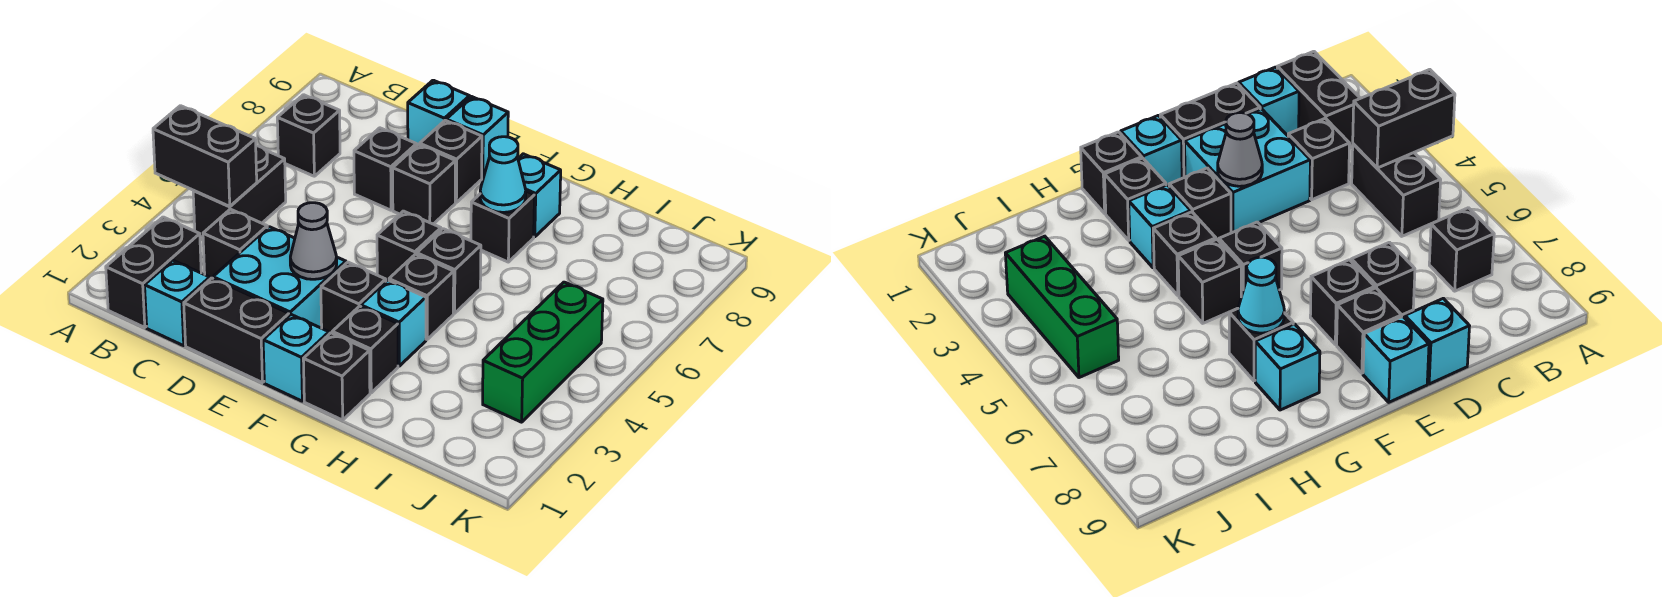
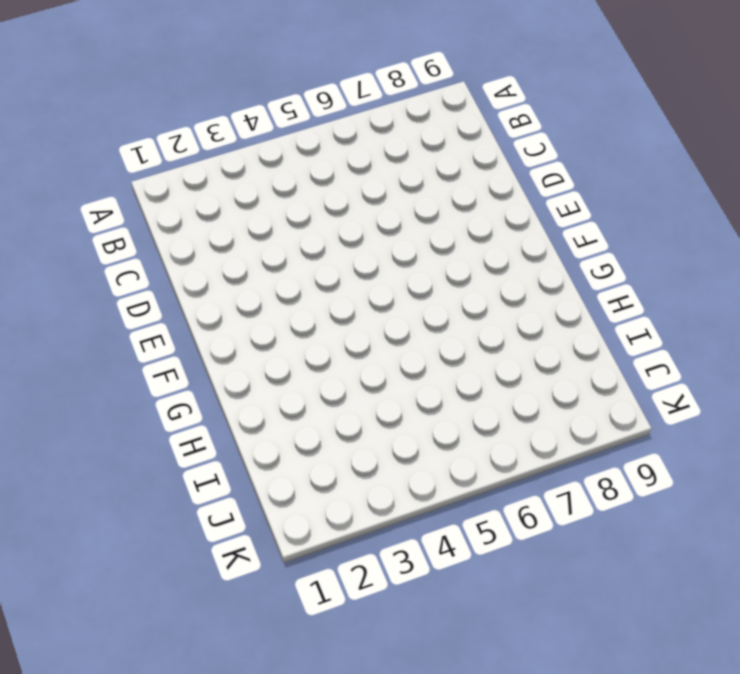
none -> black 1x2 brick [106,217,201,328]
none -> black 1x2 brick [193,146,286,238]
none -> black 1x1 brick [277,95,340,176]

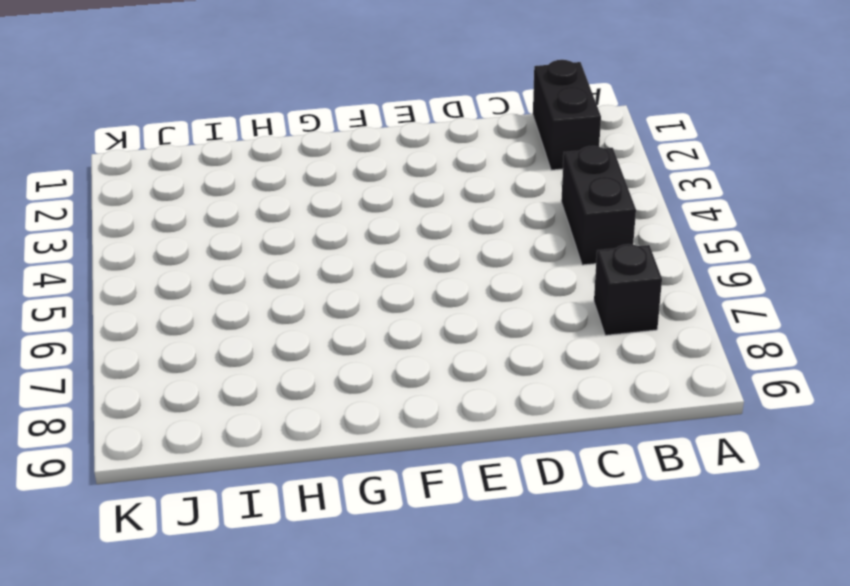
none -> cyan 1x1 brick [145,260,210,346]
none -> black 1x1 brick [203,209,267,279]
none -> black 1x2 brick [184,278,289,382]

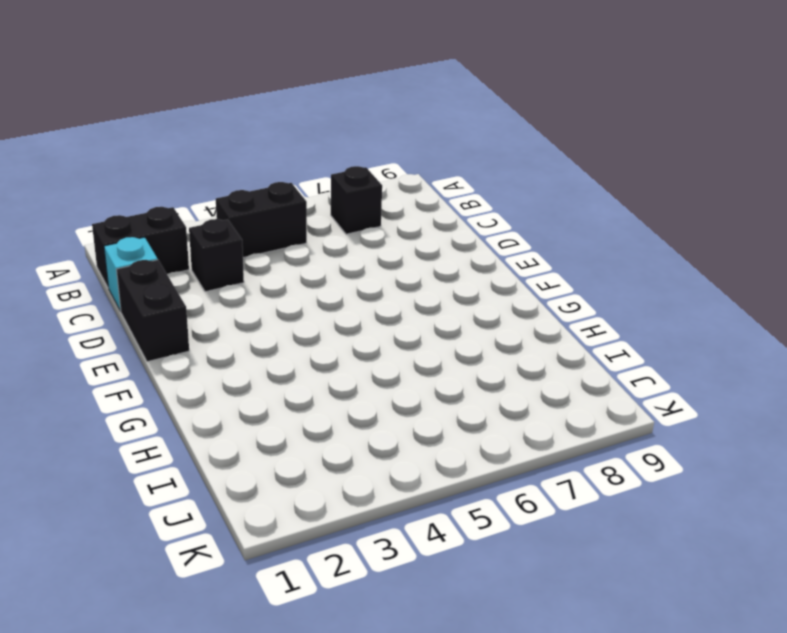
none -> cyan 2x2 brick [213,227,346,328]
none -> black 1x1 brick [354,128,417,210]
none -> cyan 1x1 brick [408,80,470,145]

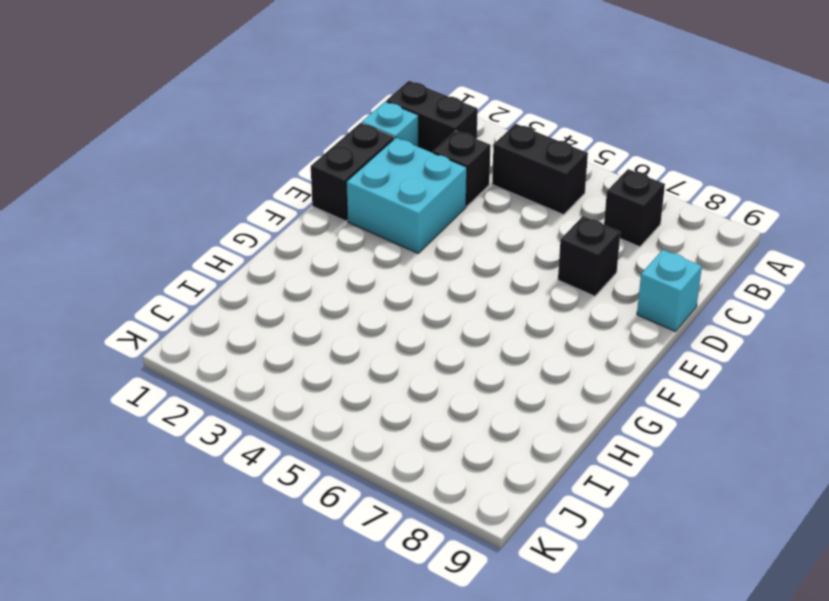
none -> black 1x1 brick [393,145,455,224]
none -> black 1x1 brick [420,120,482,202]
none -> cyan 1x1 brick [446,97,508,178]

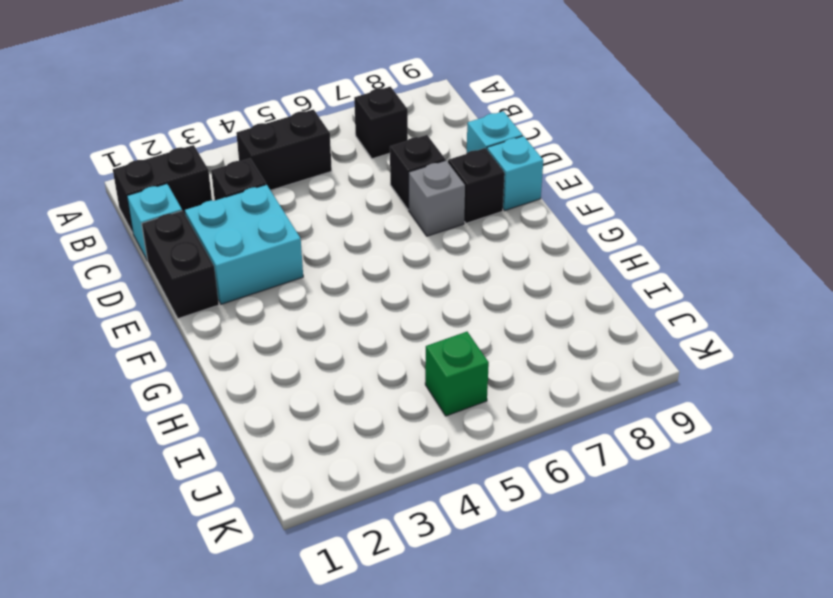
grey 1x1 brick [409,160,465,236] -> black 1x1 brick [393,145,455,224]
green 1x1 brick [425,332,489,416] -> green 1x3 brick [483,282,603,422]
none -> cyan 1x1 brick [263,315,329,401]
none -> black 1x1 brick [321,262,386,334]
none -> black 1x1 brick [377,211,441,281]

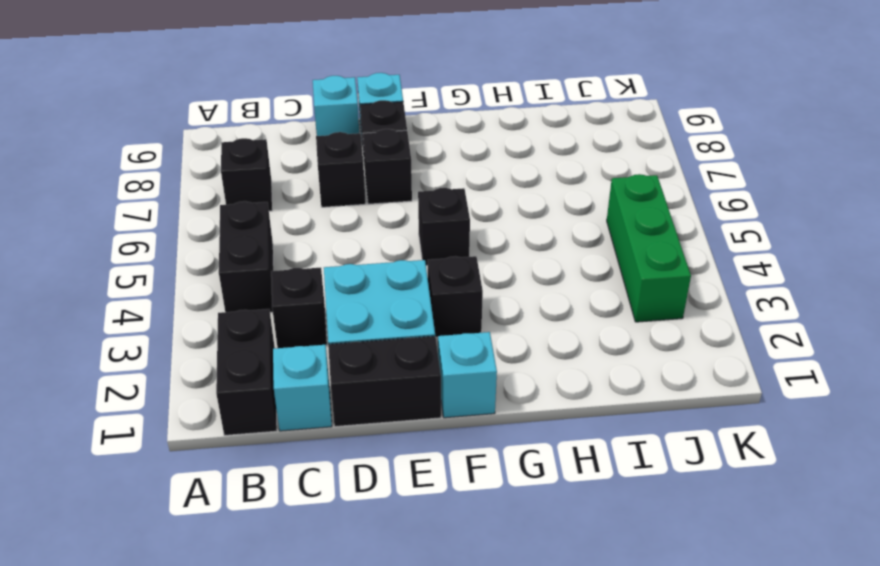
none -> black 1x1 brick [303,333,370,420]
none -> black 1x1 brick [332,306,398,393]
none -> cyan 1x1 brick [361,280,426,366]

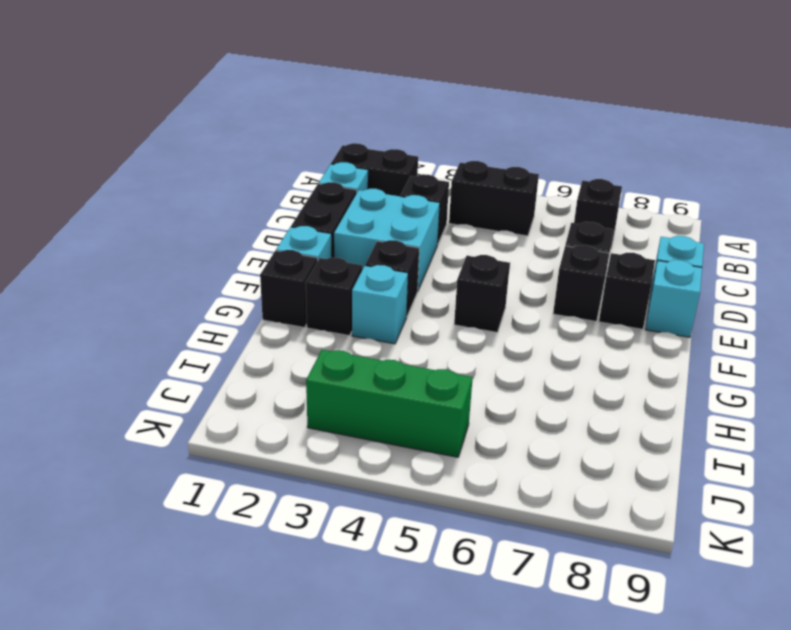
none -> black 1x1 brick [389,254,454,339]
none -> black 1x1 brick [417,229,481,313]
none -> black 1x1 brick [471,191,534,262]

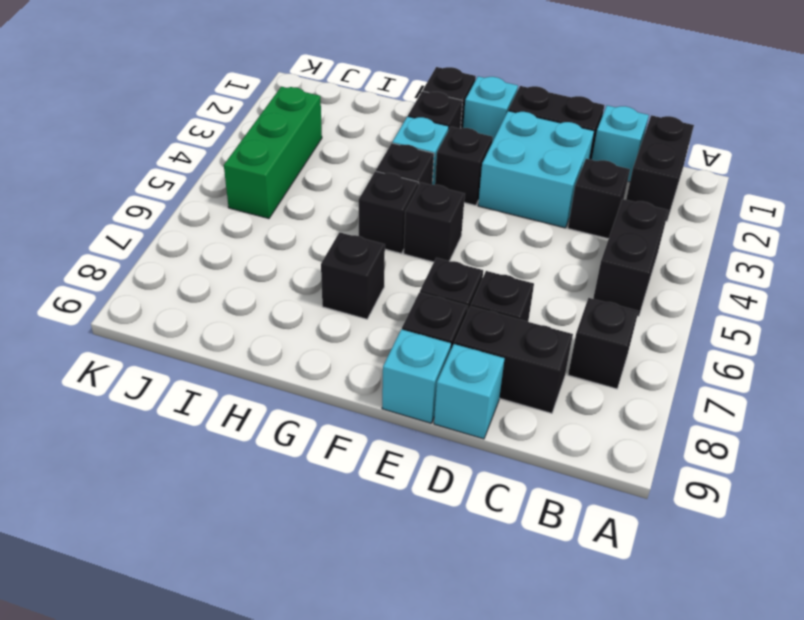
black 1x2 brick [454,306,573,413] -> black 1x2 brick moved to [153,106,257,206]
none -> cyan 1x1 brick [518,154,561,237]
none -> grey 1x1 cone [290,203,337,279]
none -> cyan 1x1 cone [480,137,526,212]

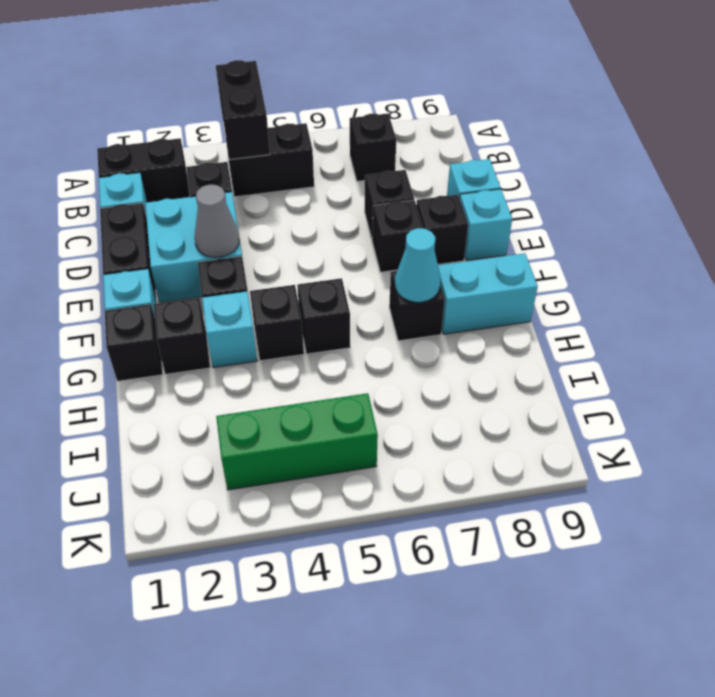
cyan 1x2 brick [438,253,538,334] -> cyan 1x1 brick [518,154,561,237]
none -> black 1x1 brick [377,211,441,281]

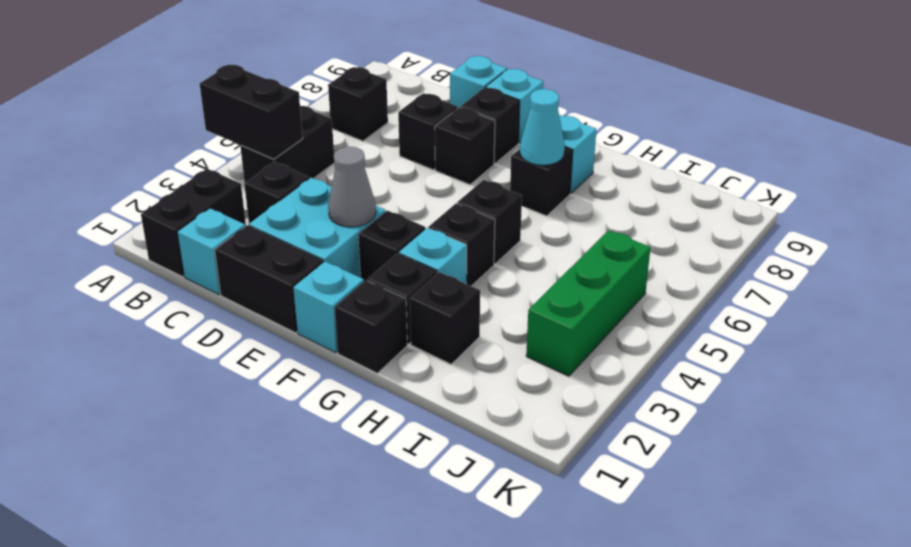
black 1x1 brick [410,272,480,364] -> black 1x1 brick moved to [377,211,441,281]

